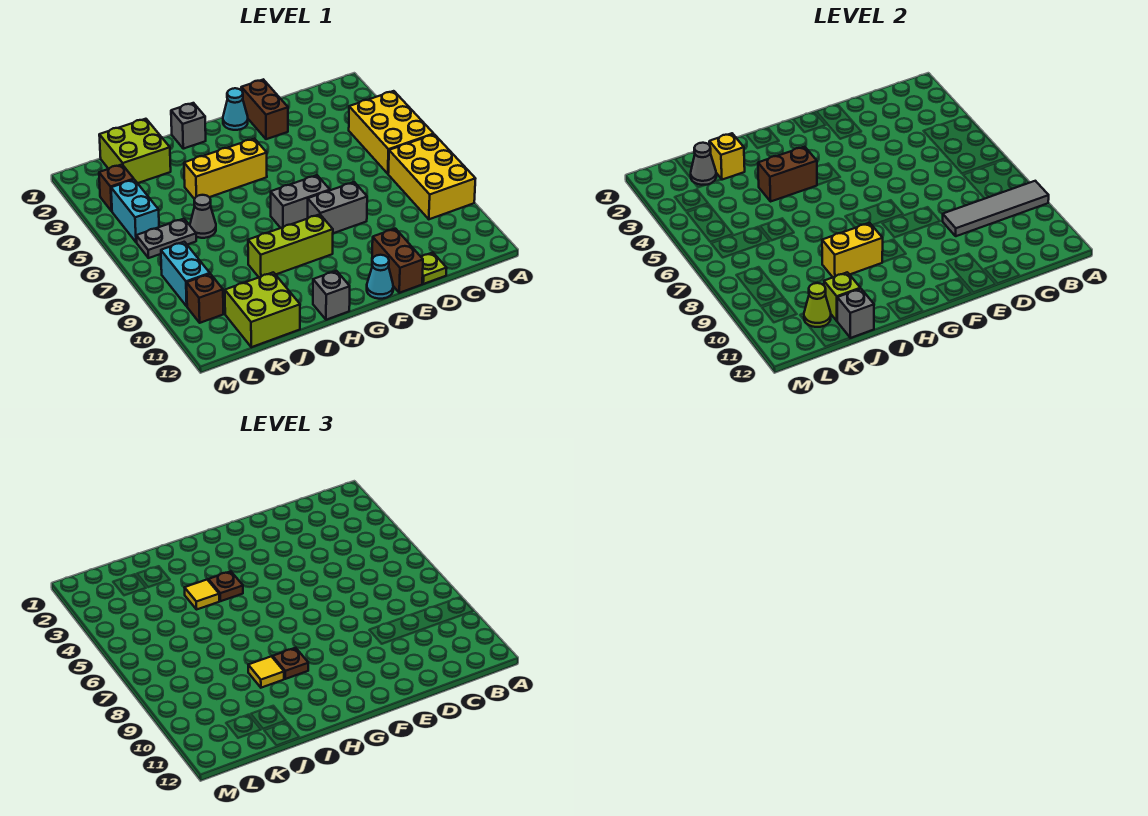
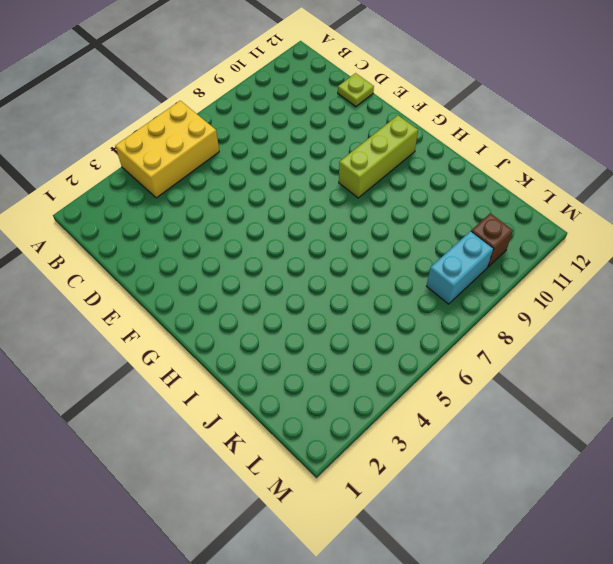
lime 1x3 brick [339,115,418,198] -> lime 1x3 brick turned to [248,214,333,277]
none -> yellow 2x3 brick [388,134,476,219]
none -> brown 1x2 brick [241,79,288,139]
none -> grey 1x2 brick [308,182,367,233]
none -> brown 1x2 brick [372,229,423,293]

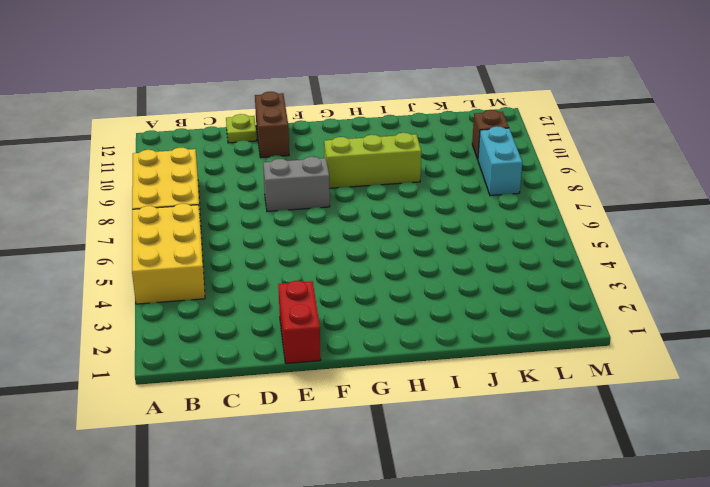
red 1x2 brick [278,281,321,363] -> brown 1x2 brick [241,79,288,139]
none -> cyan 1x1 cone [223,88,248,130]
none -> grey 1x2 brick [271,175,330,228]
none -> cyan 1x1 cone [367,255,393,299]
none -> yellow 1x3 brick [184,139,267,199]

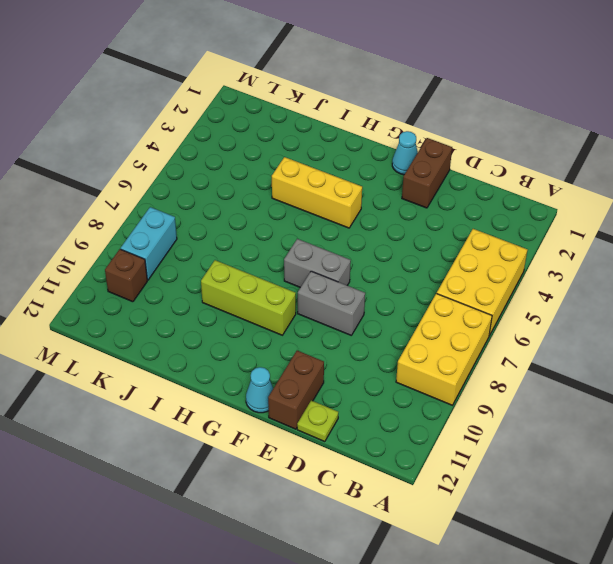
none -> grey 1x1 brick [171,103,206,149]
none -> grey 1x1 brick [313,271,350,320]
none -> lime 2x2 brick [99,119,171,183]
none -> grey 1x1 cone [190,195,216,238]

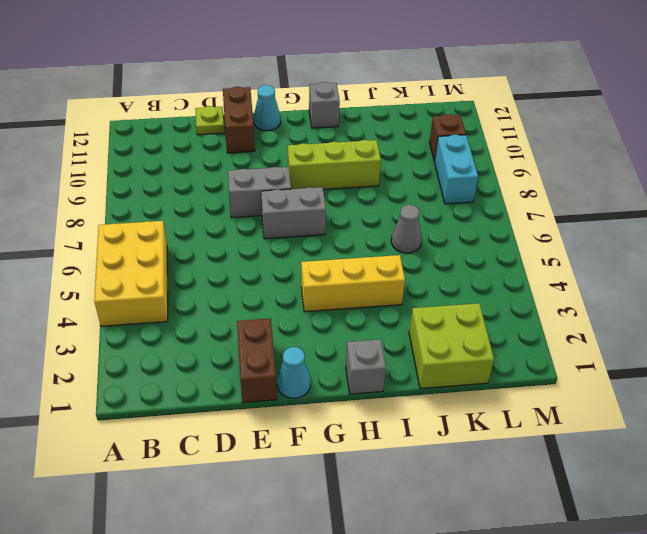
none -> yellow 2x3 brick [388,134,476,219]
none -> lime 2x2 brick [225,272,300,347]
none -> grey 1x2 plate [136,219,196,258]
none -> brown 1x1 brick [99,165,134,211]

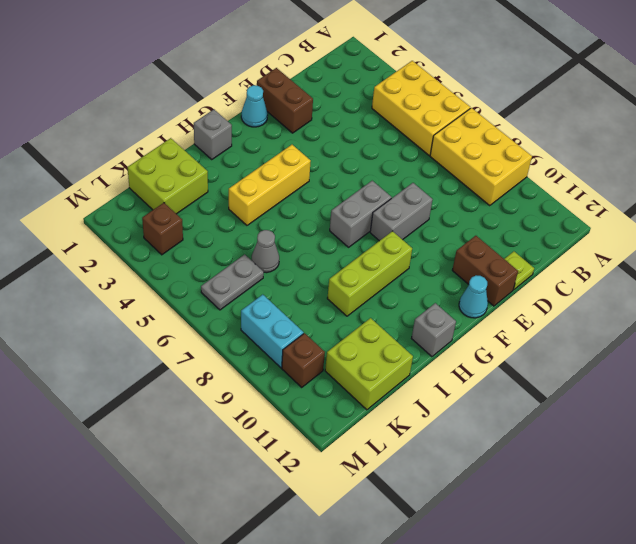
none -> cyan 1x2 brick [111,180,159,242]
none -> grey 1x4 tile [943,181,1049,236]
none -> brown 1x2 brick [758,147,817,201]
none -> yellow 1x2 brick [822,223,883,277]

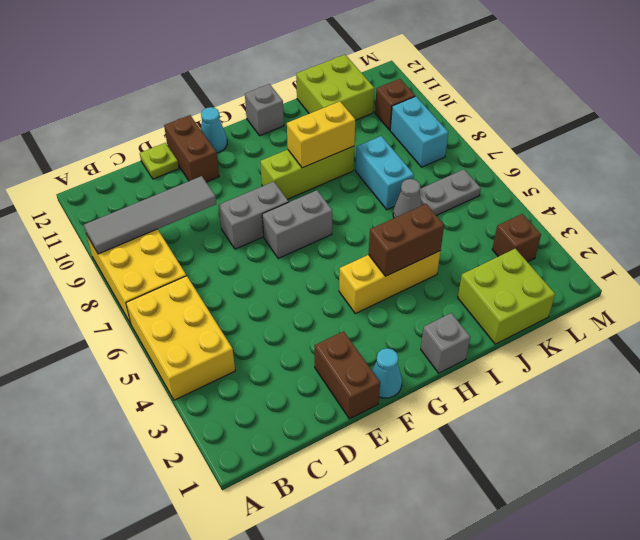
cyan 1x2 brick [356,136,414,210] -> cyan 1x2 brick moved to [111,180,159,242]
none -> yellow 1x1 brick [709,133,745,180]
none -> lime 1x1 brick [824,272,860,321]
none -> grey 1x1 brick [837,289,874,338]
none -> grey 1x1 cone [691,143,716,185]

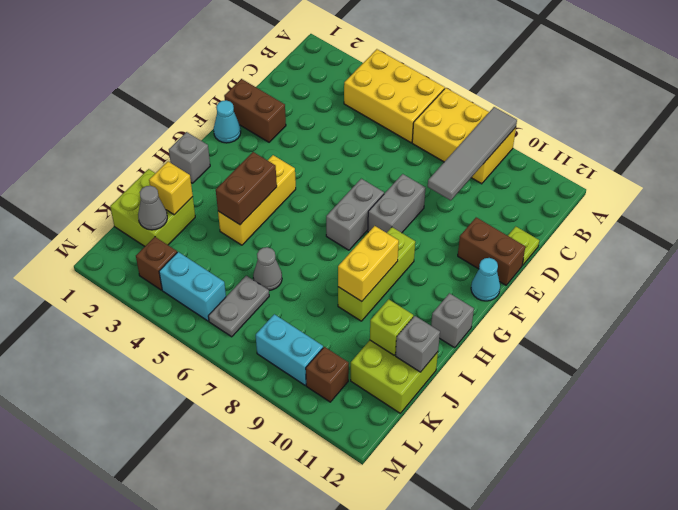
none -> lime 1x1 cone [804,283,831,327]
none -> brown 1x1 plate [208,571,243,601]
none -> brown 1x1 plate [273,648,308,679]
none -> yellow 1x1 tile [184,580,219,609]

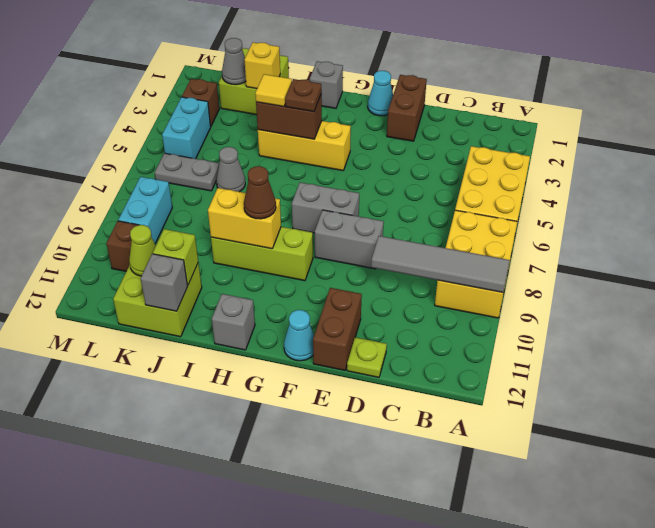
brown 1x1 cone [244,166,276,219] -> brown 1x1 plate [273,648,308,679]
none -> yellow 1x1 tile [248,656,284,688]

